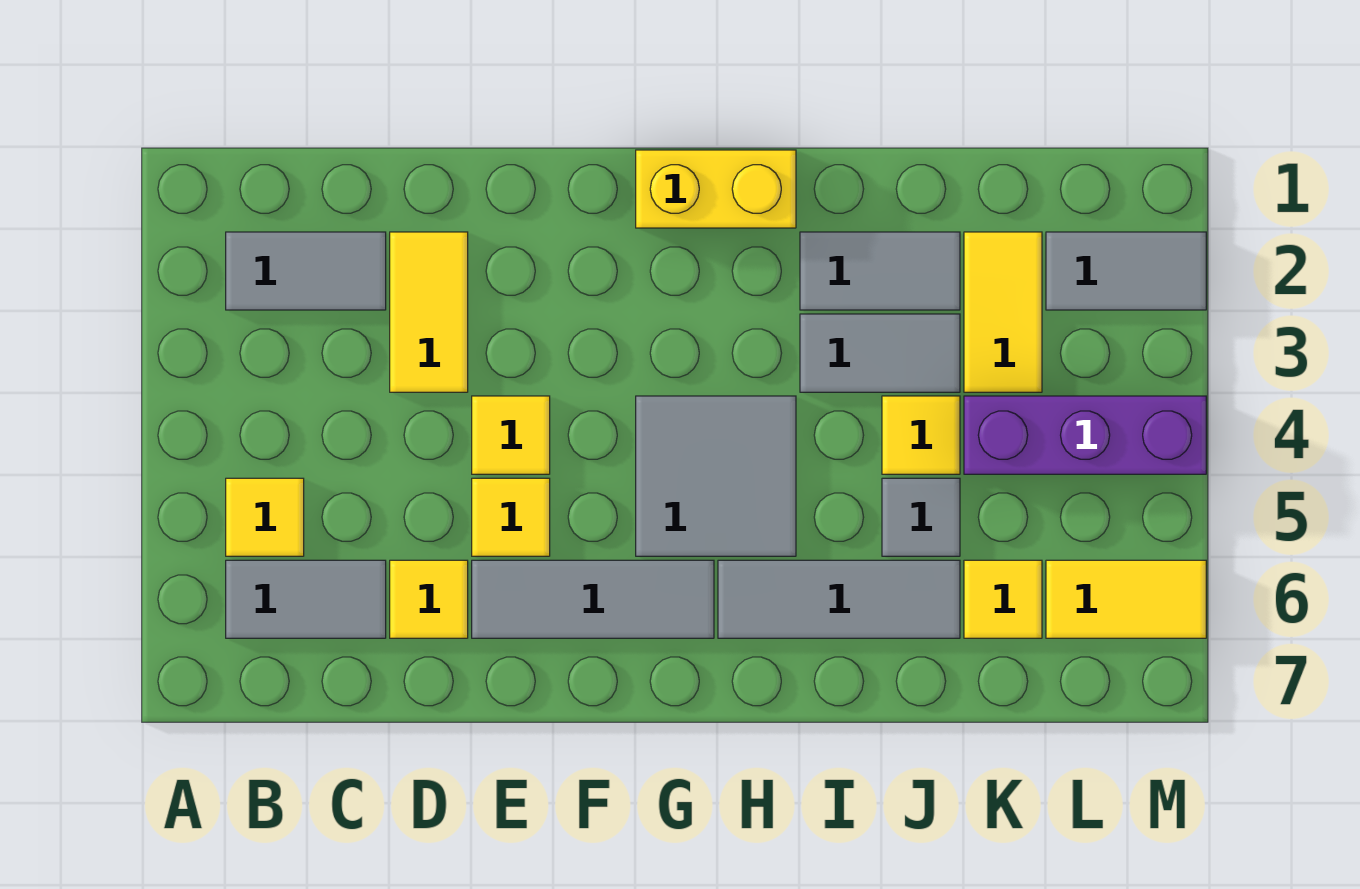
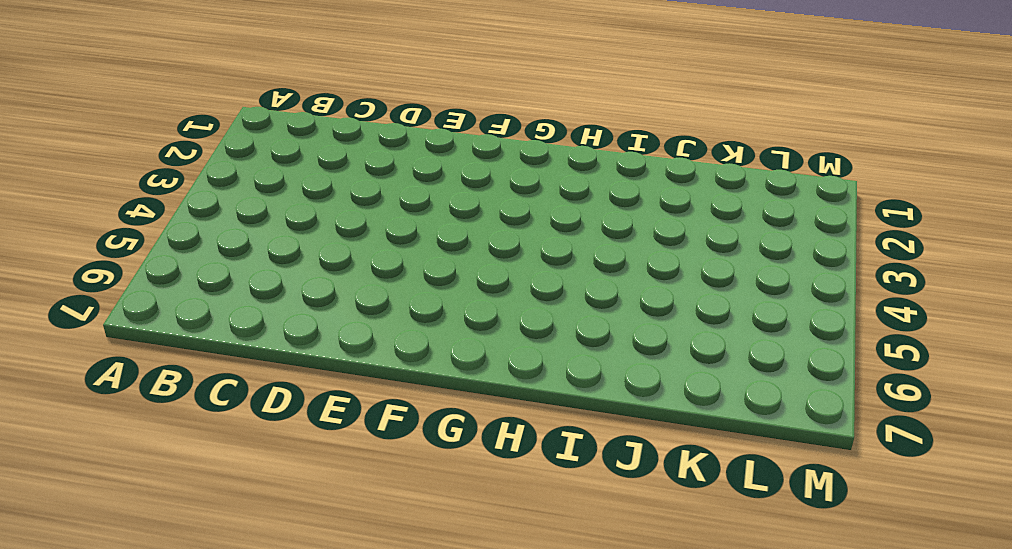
none -> grey 1x2 tile [226,232,386,310]
none -> yellow 1x1 tile [226,478,304,556]
none -> grey 1x2 tile [226,560,386,638]

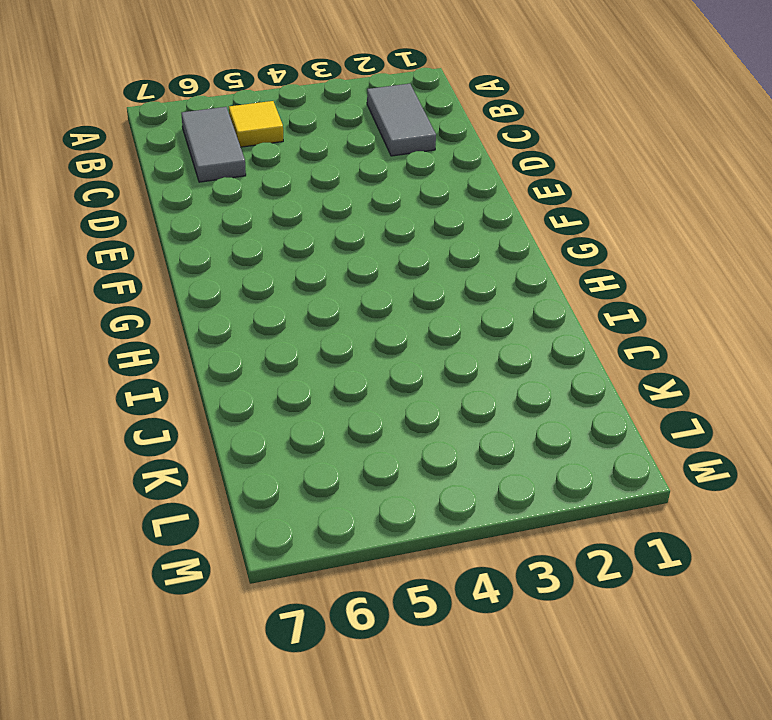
none -> yellow 1x2 tile [390,232,468,392]
none -> yellow 1x1 tile [390,560,468,638]
none -> yellow 1x1 tile [472,396,550,474]

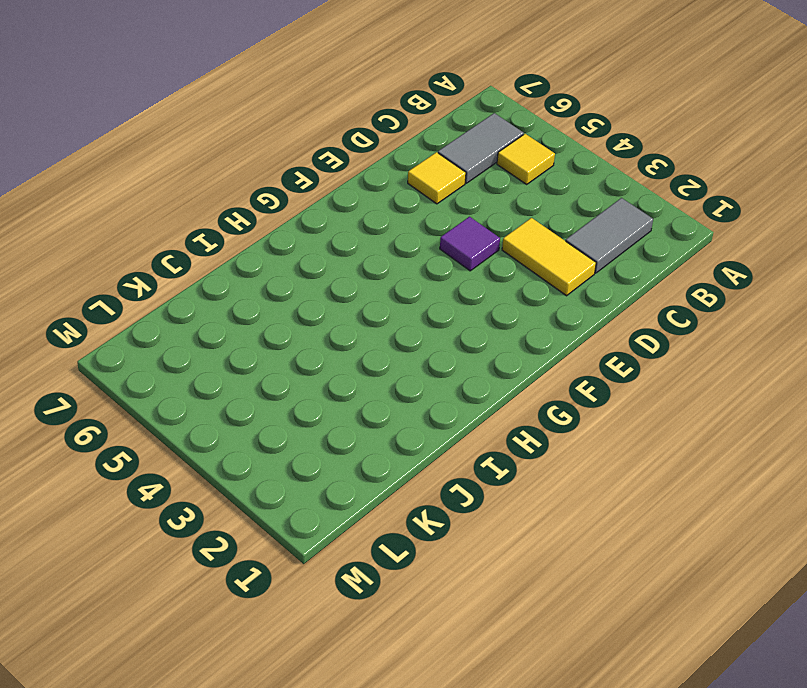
purple 1x1 tile [440,217,500,271] -> yellow 1x1 tile [472,396,550,474]
none -> yellow 1x1 tile [472,478,550,556]
none -> grey 1x3 tile [472,560,714,638]
none -> yellow 1x2 brick [636,150,796,228]

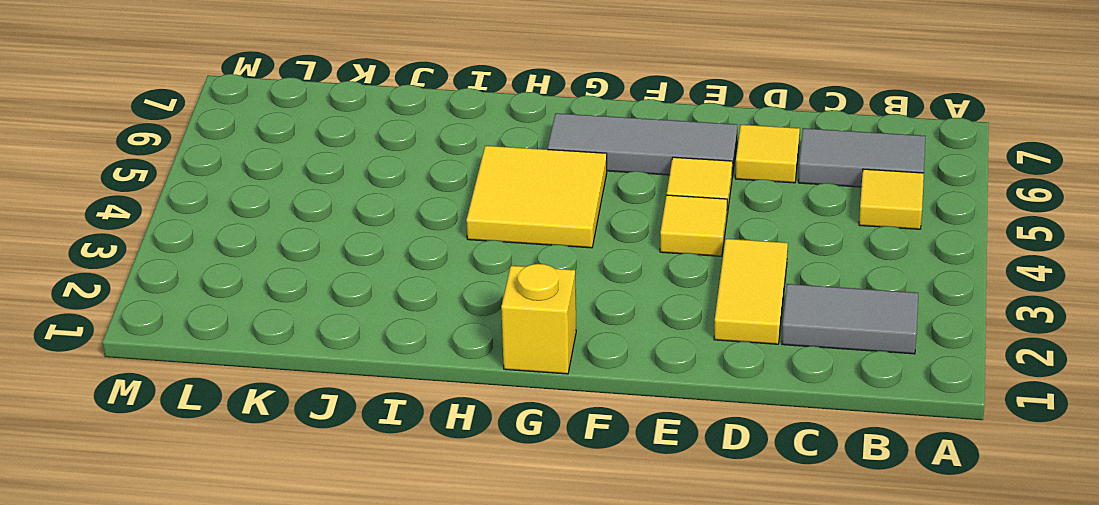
yellow 1x1 brick [501,264,576,374] -> yellow 1x2 brick [636,150,796,228]
yellow 2x2 tile [466,146,607,248] -> grey 2x2 tile [636,396,796,556]
none -> grey 1x3 tile [718,560,960,638]
none -> grey 1x2 tile [800,232,960,310]
none -> grey 1x2 tile [800,314,960,392]

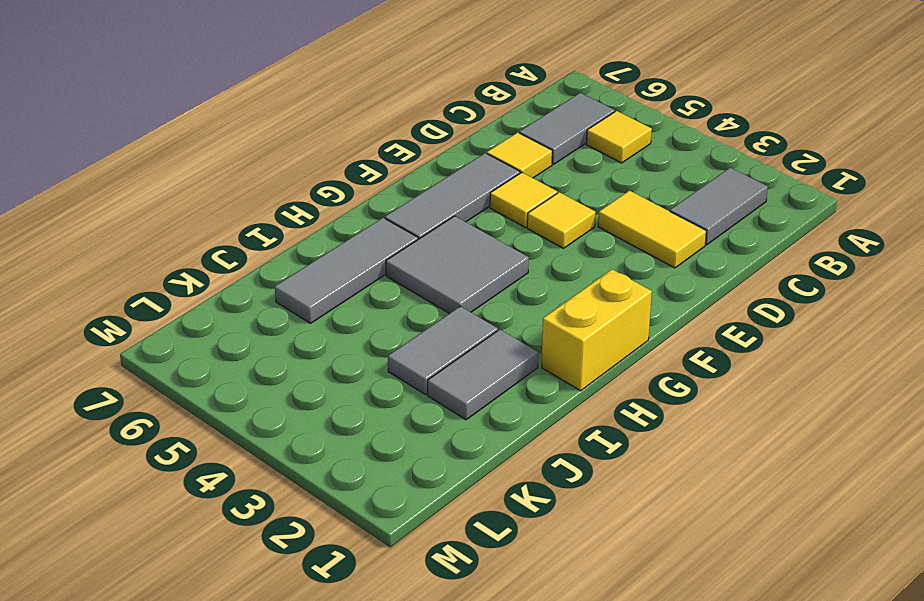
none -> yellow 1x1 tile [882,396,960,474]
none -> grey 1x1 tile [882,478,960,556]
none -> yellow 1x2 tile [964,232,1042,392]

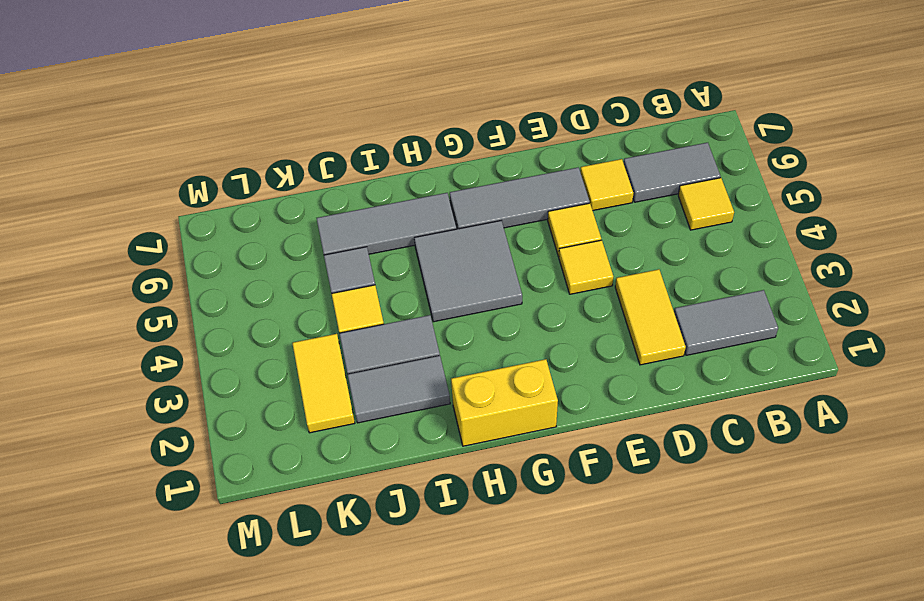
none -> purple 1x3 brick [964,396,1206,474]
none -> yellow 1x1 tile [964,560,1042,638]
none -> grey 1x2 tile [1046,232,1206,310]

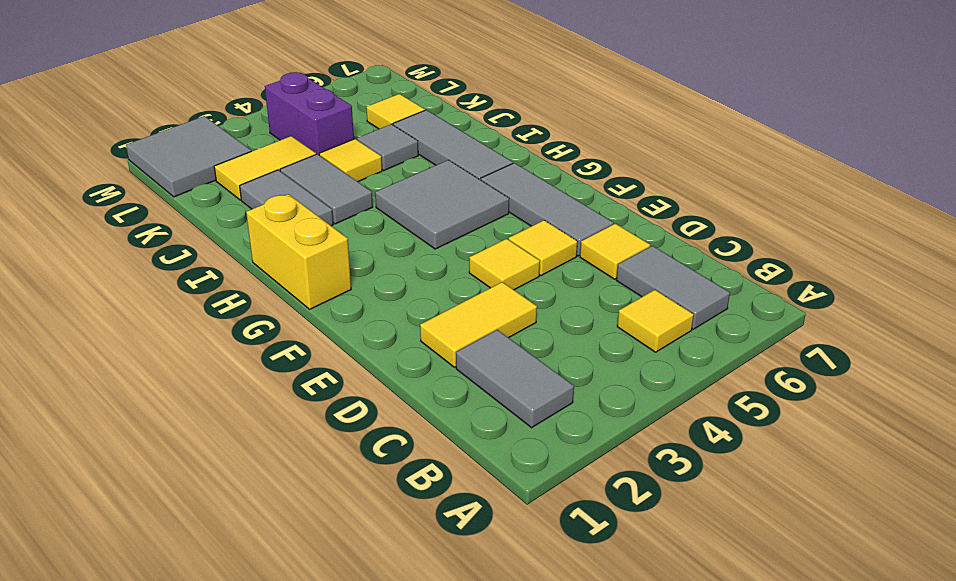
purple 1x2 brick [265,72,354,155] -> purple 1x3 brick [964,396,1206,474]
grey 2x2 tile [126,116,251,197] -> grey 1x2 tile [1046,232,1206,310]
none -> yellow 1x2 tile [1046,560,1206,638]

